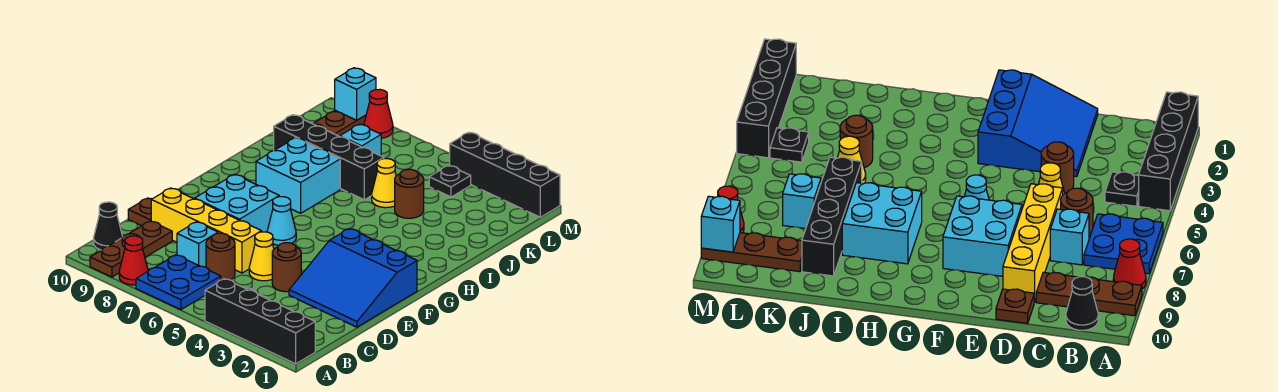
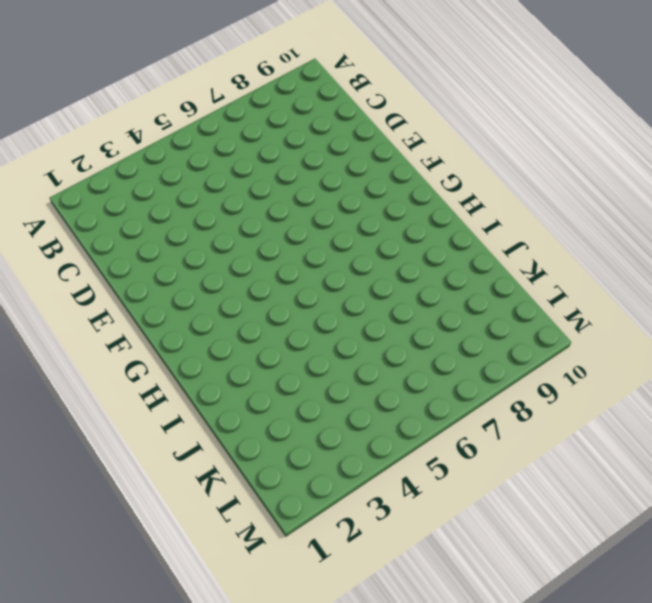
none -> black 1x4 brick [205,279,315,364]
none -> blue 2x2 plate [136,255,221,310]
none -> red 1x1 cone [119,236,148,285]

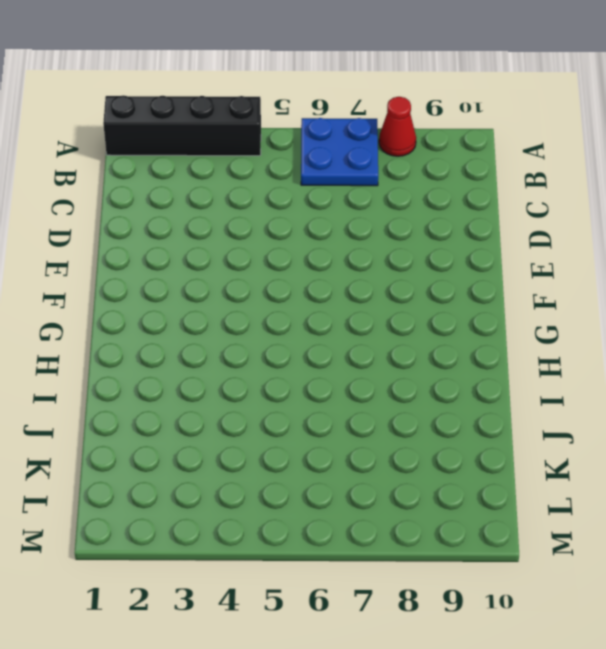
none -> brown 1x3 plate [90,221,172,277]
none -> black 1x1 plate [1105,172,1139,206]
none -> black 1x1 cone [94,202,122,250]

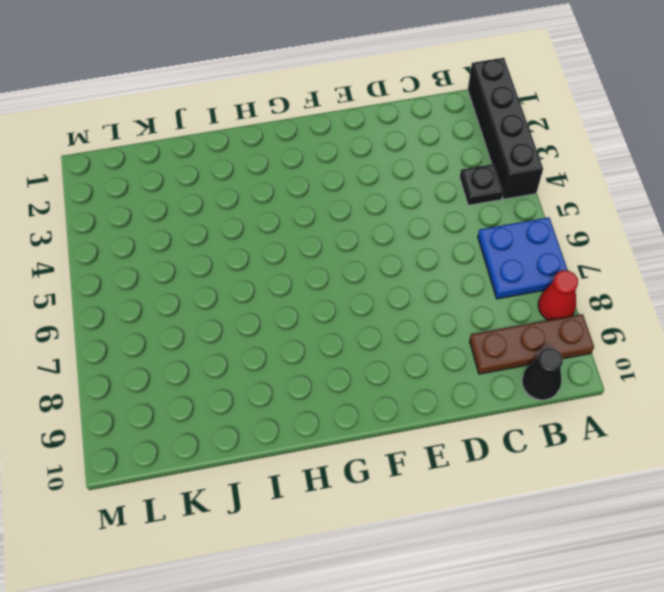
none -> brown 1x1 round brick [206,233,235,280]
none -> cyan 1x1 brick [177,222,218,267]
none -> blue 3x3 slope [289,229,417,327]

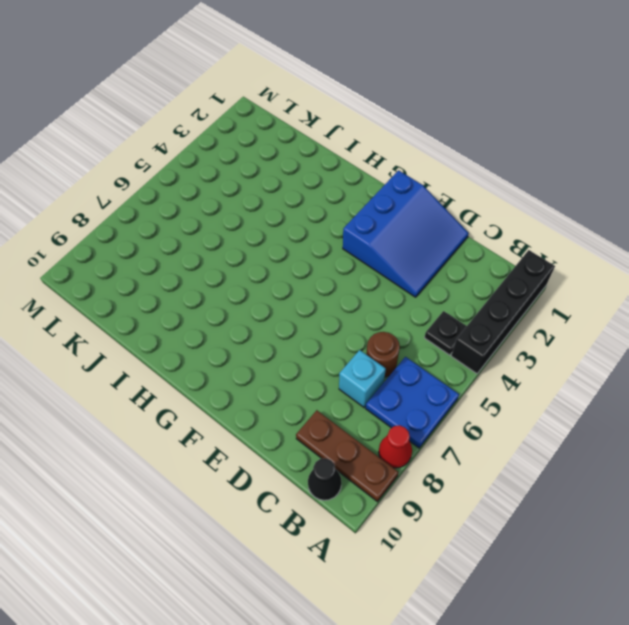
none -> brown 1x1 round brick [272,243,301,292]
none -> yellow 1x1 cone [249,232,274,281]
none -> yellow 1x4 brick [151,188,262,273]

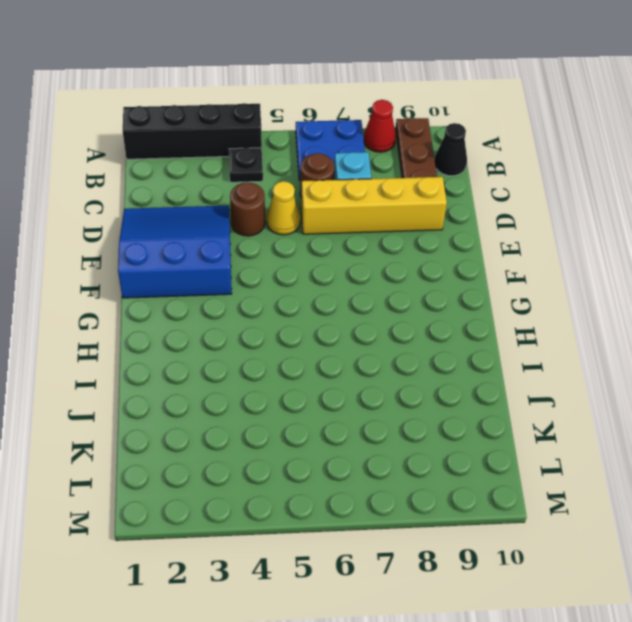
none -> brown 1x1 plate [128,198,152,226]
none -> cyan 2x2 brick [195,174,279,232]
none -> cyan 1x1 cone [267,197,296,245]

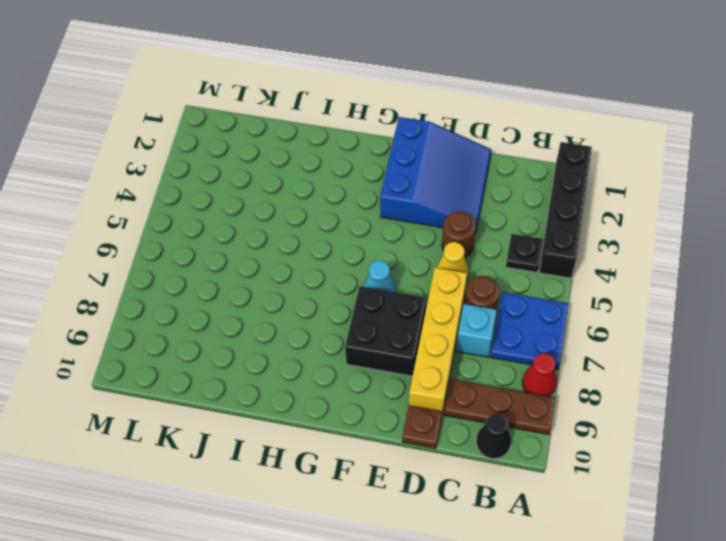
black 2x2 brick [345,286,427,376] -> cyan 2x2 brick [195,174,279,232]
none -> cyan 2x2 brick [256,138,340,213]
none -> brown 1x1 round brick [395,169,424,218]
none -> yellow 1x1 cone [372,159,396,208]

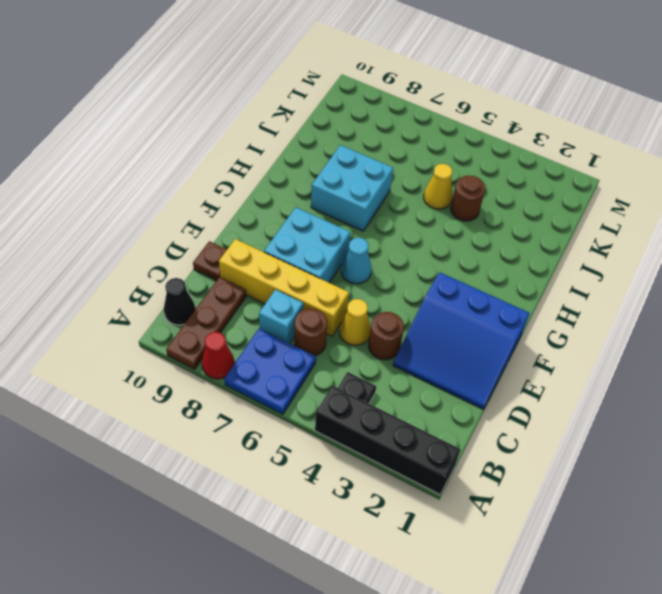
none -> black 1x4 brick [274,115,384,200]
none -> cyan 1x1 brick [340,124,381,156]
none -> brown 1x3 plate [313,110,366,137]

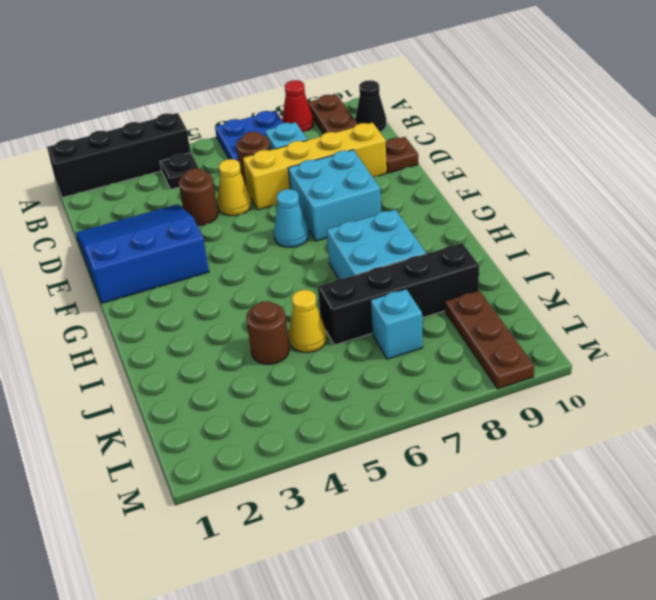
none -> black 1x1 plate [429,165,471,197]
none -> black 1x4 brick [450,132,560,217]
none -> red 1x1 cone [364,89,393,138]

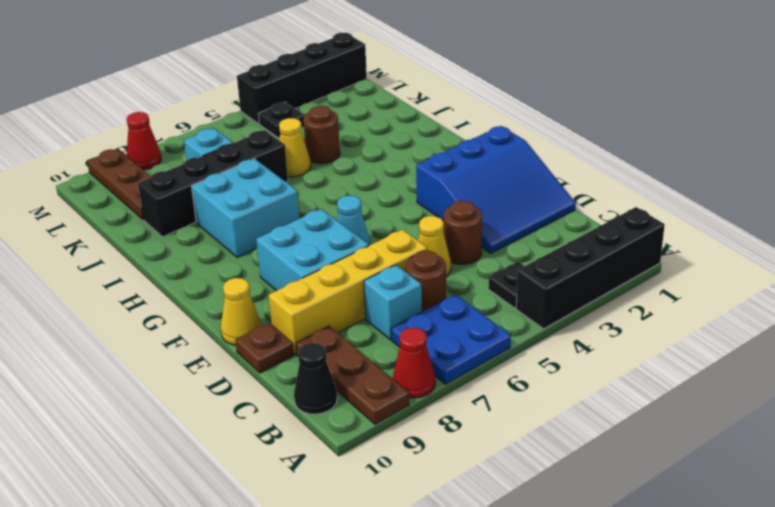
yellow 1x1 cone [221,278,261,345] -> none
none -> cyan 1x1 brick [335,68,376,120]

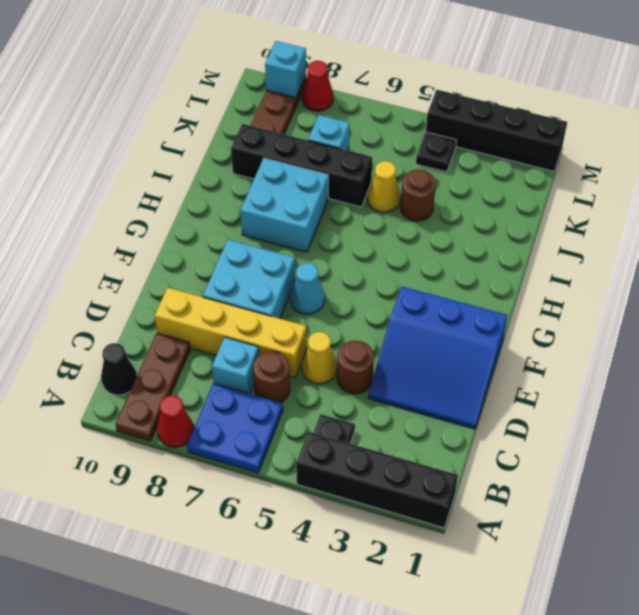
none -> brown 1x1 plate [128,198,152,226]

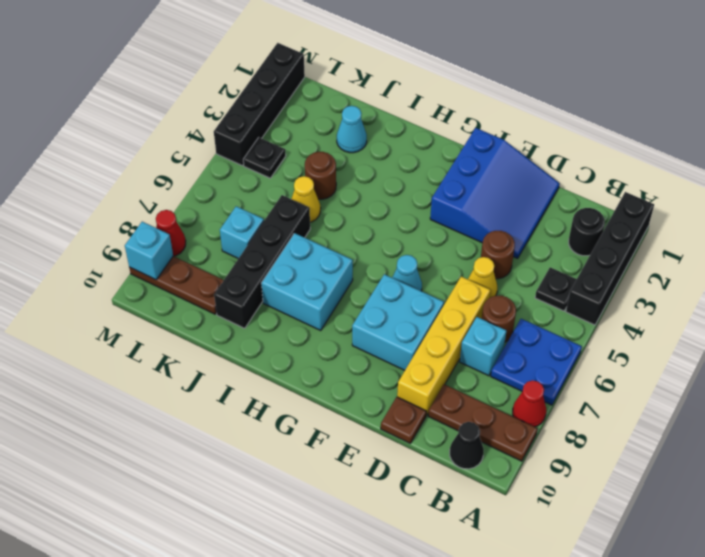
black 1x1 round brick [569,208,605,256] -> none
cyan 1x1 cone [337,106,367,153] -> none

